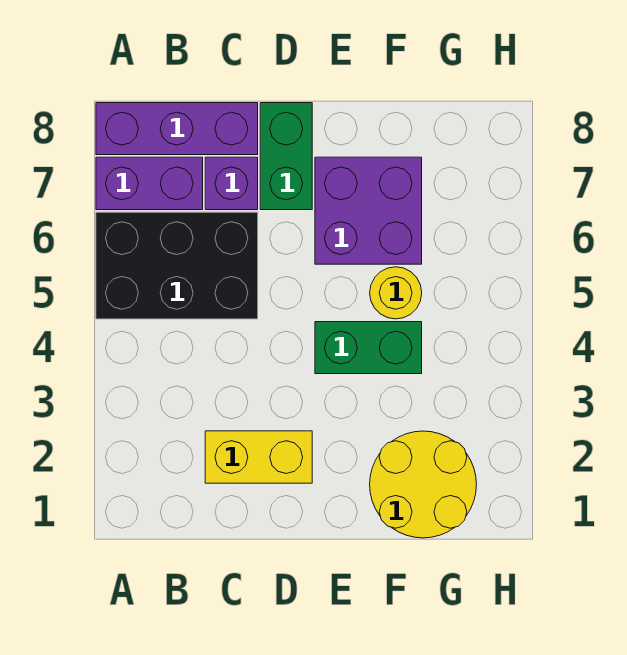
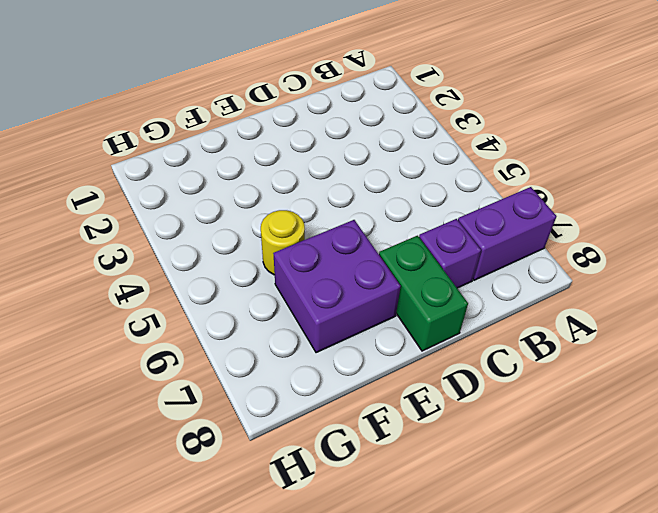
none -> black 2x3 brick [96,212,258,319]
none -> purple 1x3 brick [96,103,258,155]

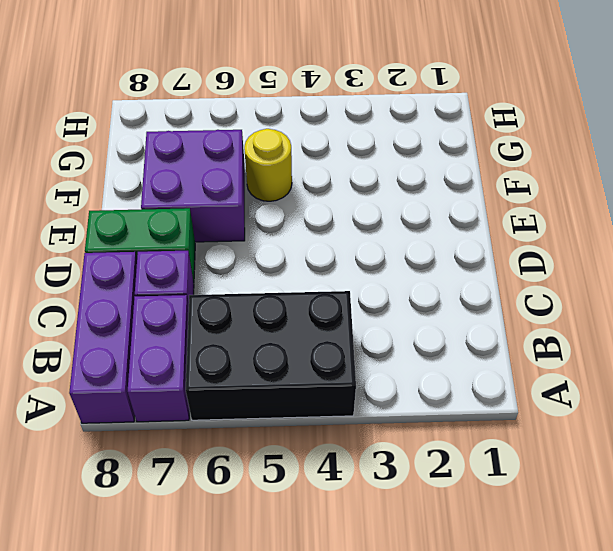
black 2x3 brick [186,291,356,420] -> black 2x3 brick turned to [96,212,258,319]
none -> yellow 1x2 brick [205,431,312,483]
none -> green 1x2 brick [315,322,422,374]

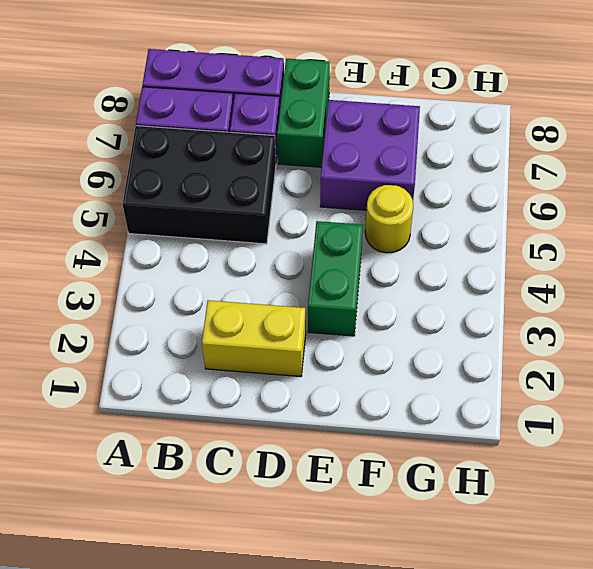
green 1x2 brick [308,221,363,336] -> green 1x2 brick turned to [315,322,422,374]
none -> yellow 2x2 round brick [370,431,477,538]

